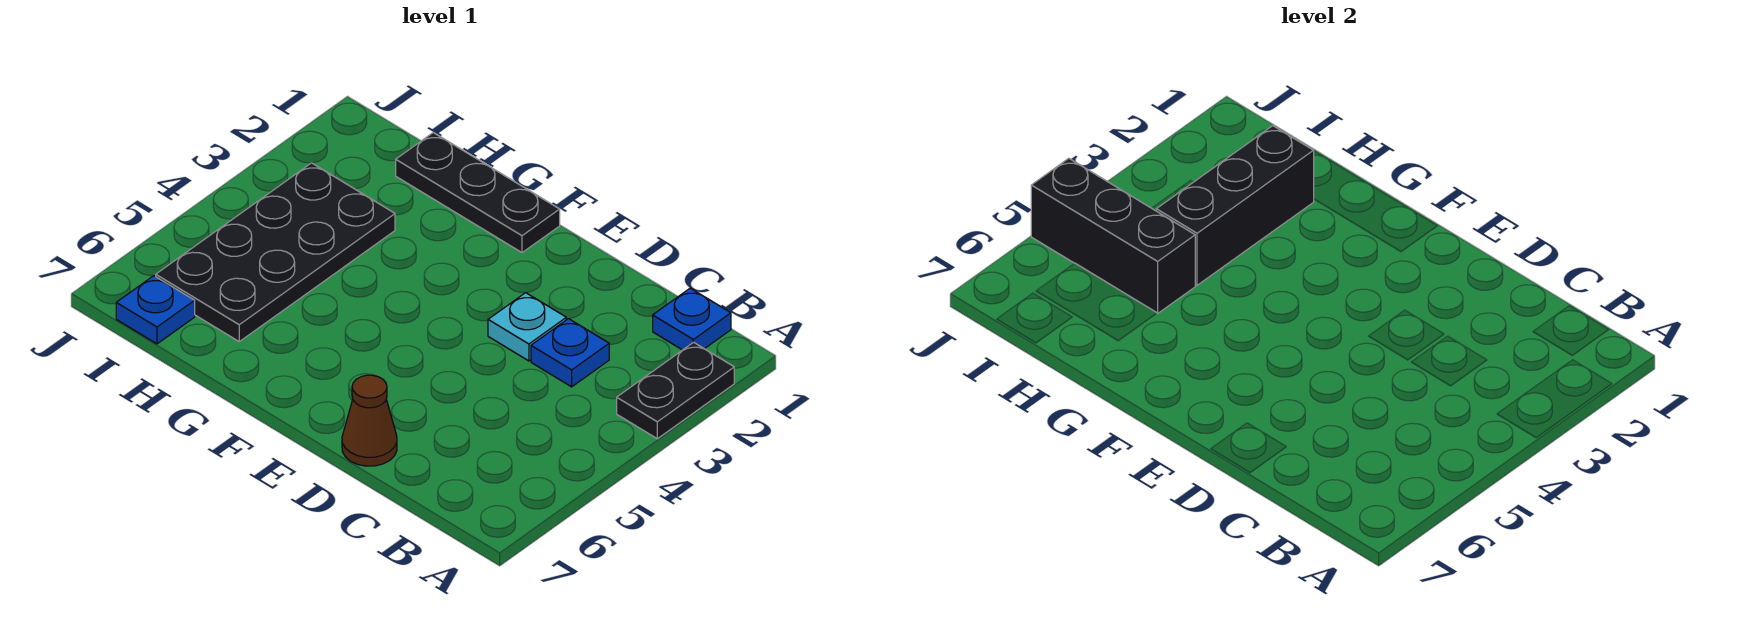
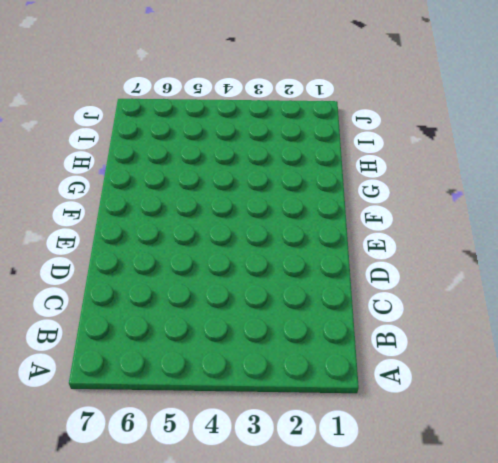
none -> black 1x2 plate [617,342,734,439]
none -> blue 1x1 plate [653,288,731,350]

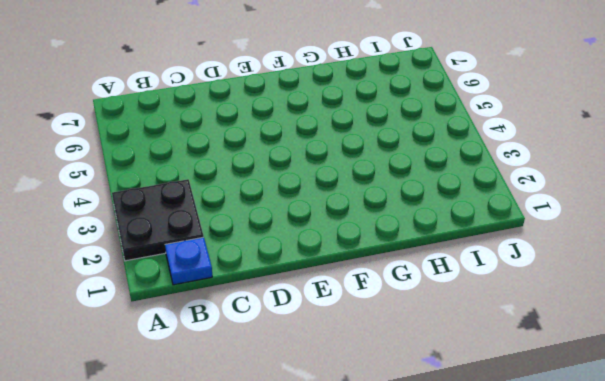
black 2x2 plate [112,179,204,261] -> black 1x2 plate [617,342,734,439]
none -> blue 1x1 plate [531,319,609,387]
none -> cyan 1x1 plate [488,293,566,361]

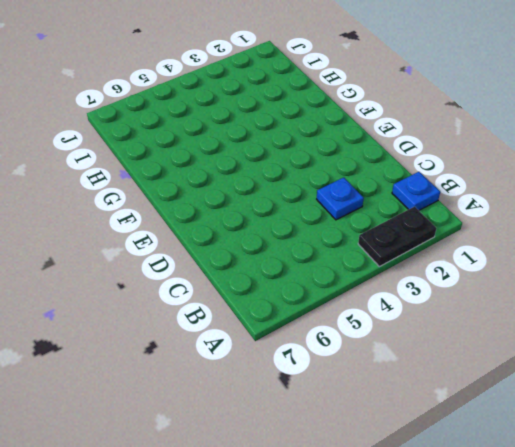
none -> cyan 1x1 plate [488,293,566,361]
none -> brown 1x1 cone [342,375,397,466]

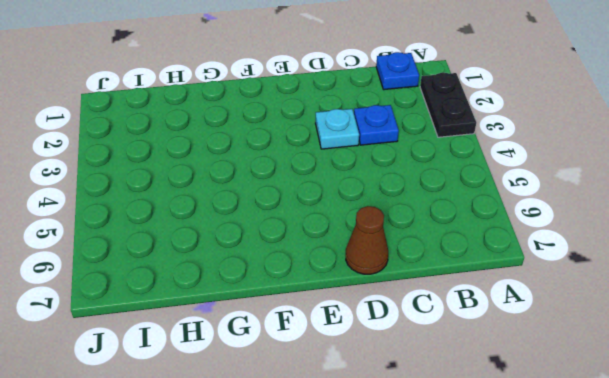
none -> black 1x3 plate [396,133,560,253]
none -> black 2x4 plate [156,163,395,341]

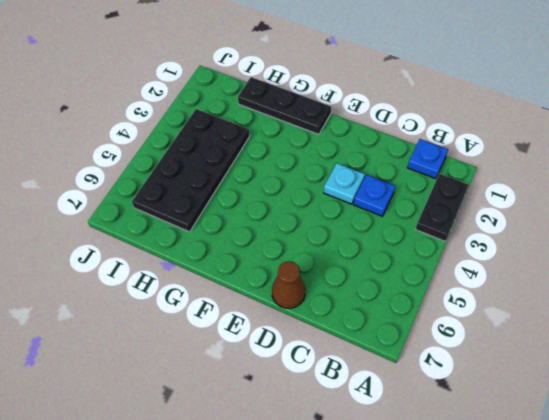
none -> blue 1x1 plate [116,276,195,344]
none -> black 1x3 brick [1156,126,1314,285]

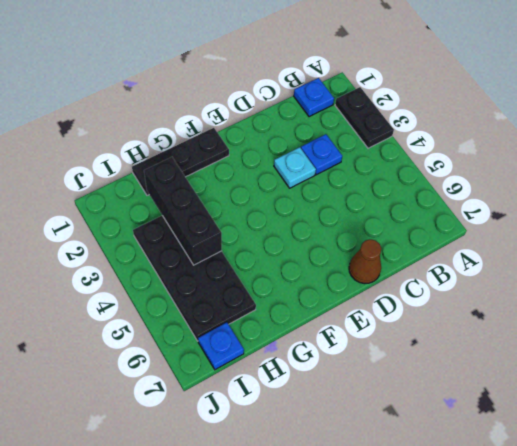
none -> black 1x3 brick [1031,158,1195,313]

